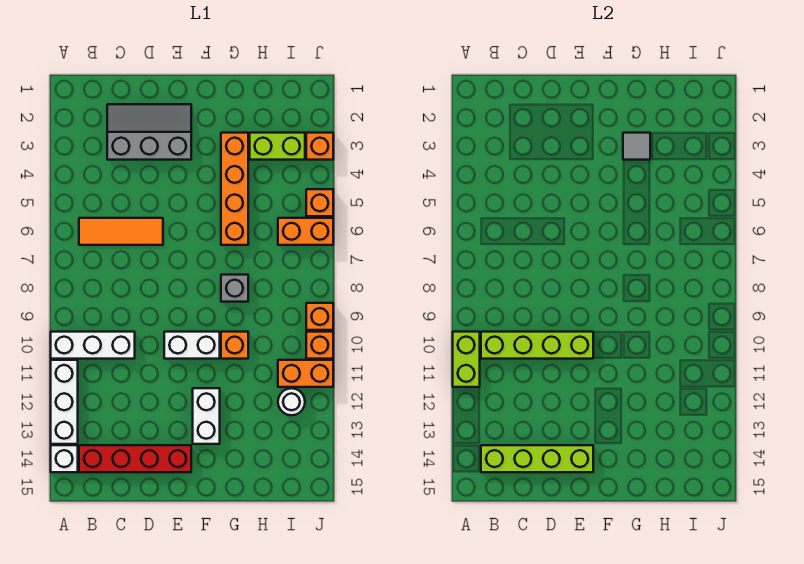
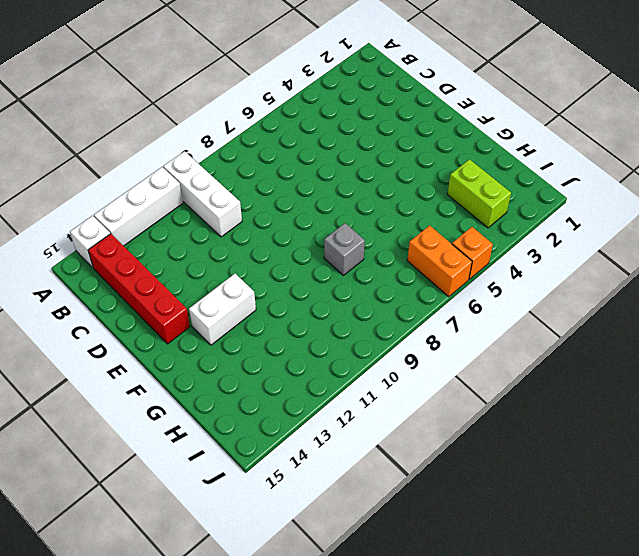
none -> orange 1x3 tile [79,218,163,245]
none -> grey 2x3 slope [107,104,191,160]
none -> white 1x2 brick [164,332,220,359]

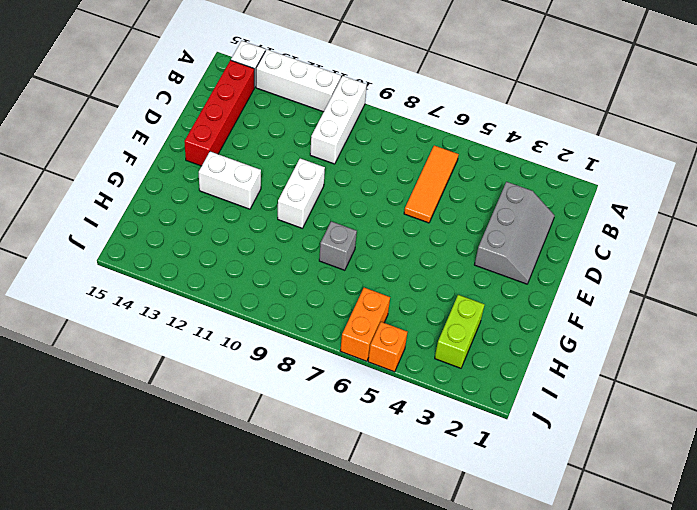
none -> orange 1x4 brick [221,133,248,245]
none -> orange 1x1 brick [221,332,248,359]
none -> orange 1x2 brick [278,360,333,387]

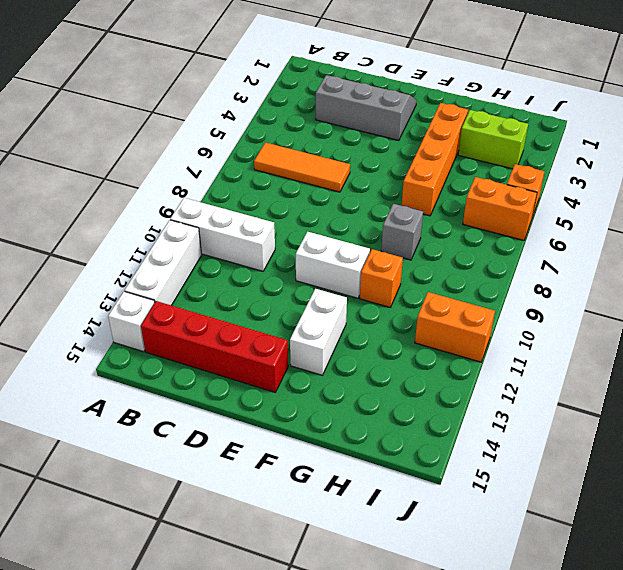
none -> white 1x1 round brick [278,388,305,415]
none -> orange 1x1 brick [306,133,333,160]
none -> orange 1x1 brick [306,303,333,330]

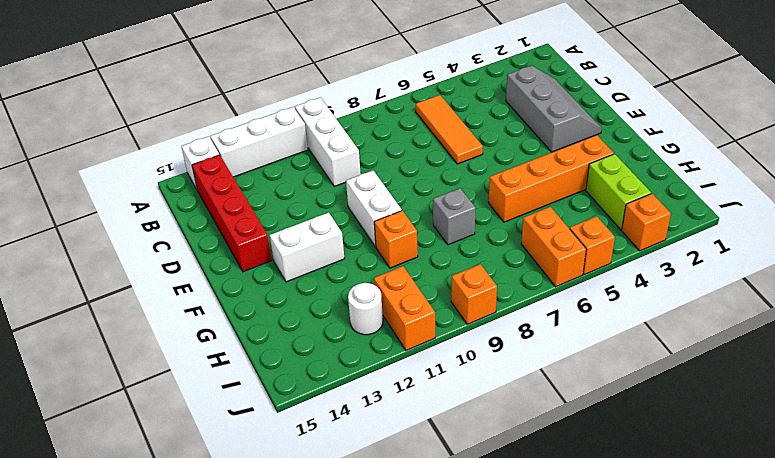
none -> orange 1x1 brick [306,332,333,359]
none -> lime 1x2 brick [453,332,480,387]
none -> lime 1x4 brick [481,332,593,359]

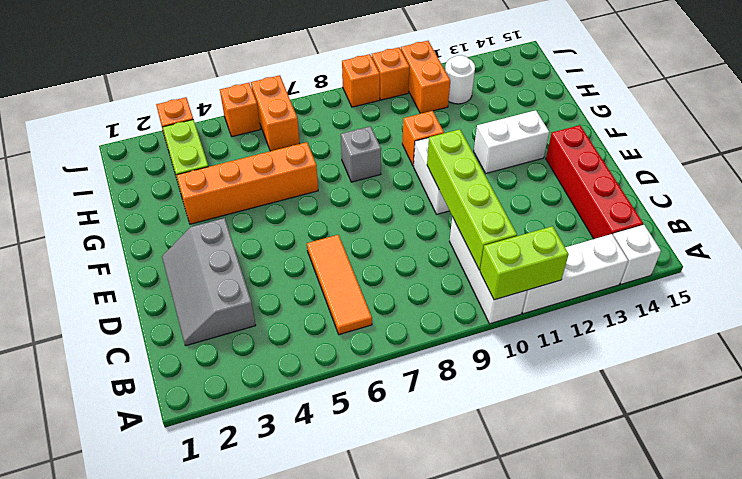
none -> lime 1x4 brick [481,445,593,472]
none -> grey 1x1 tile [623,133,650,160]

